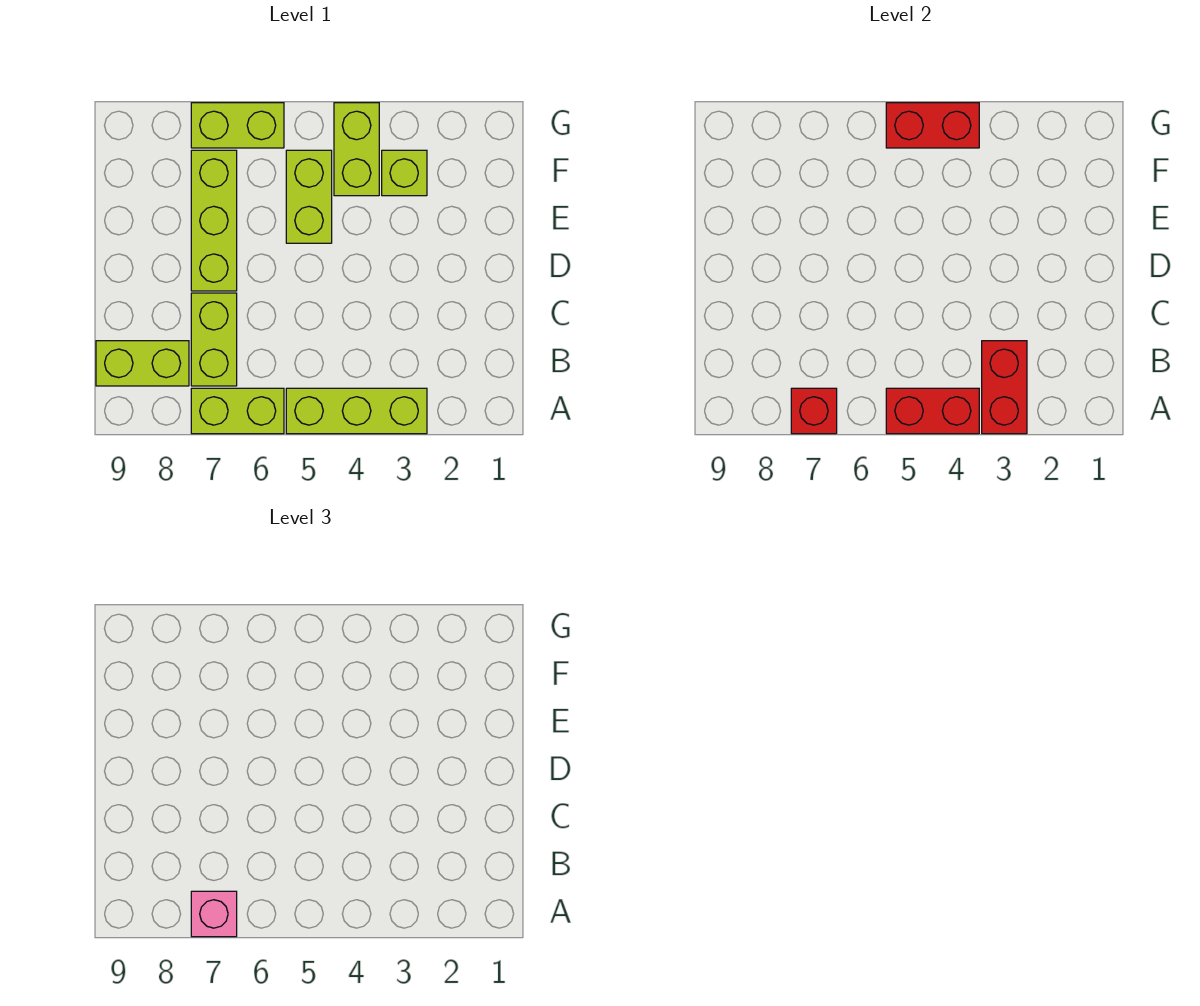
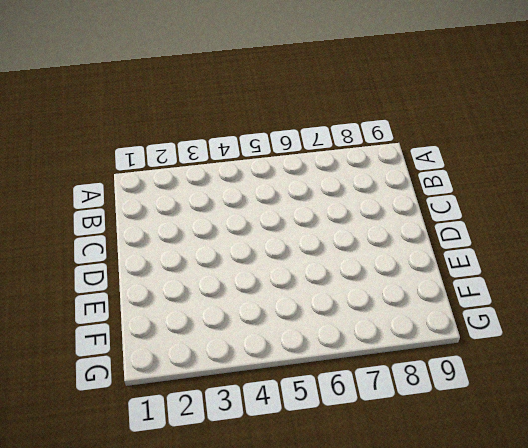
none -> lime 1x3 brick [286,388,427,434]
none -> lime 1x2 brick [191,388,284,434]
none -> lime 1x2 brick [191,293,237,386]

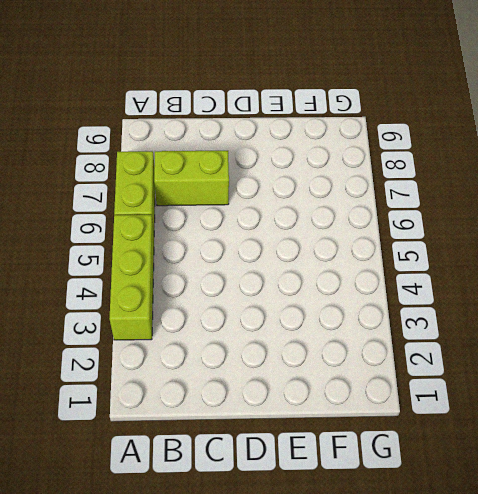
none -> lime 1x2 brick [96,341,189,386]
none -> lime 1x3 brick [191,150,237,291]
none -> lime 1x2 brick [286,150,332,243]

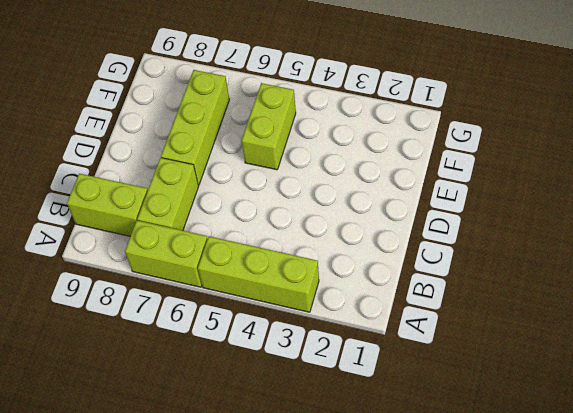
none -> lime 1x1 brick [382,150,427,196]
none -> lime 1x2 brick [334,103,379,196]
none -> lime 1x2 brick [191,103,284,148]

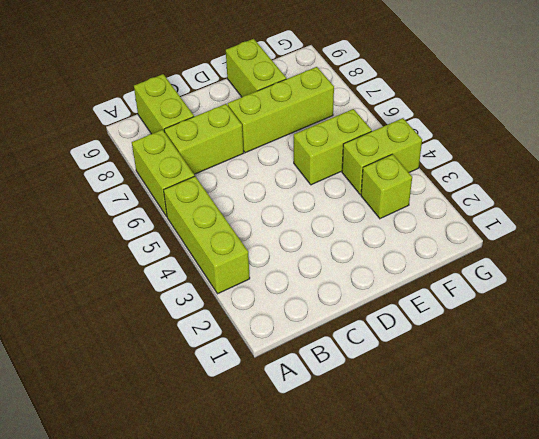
lime 1x2 brick [226,39,286,97] -> lime 1x2 brick moved to [191,103,284,148]
none -> red 1x2 brick [982,341,1027,434]
none -> red 1x2 brick [886,388,979,434]
none -> red 1x1 brick [791,388,837,434]

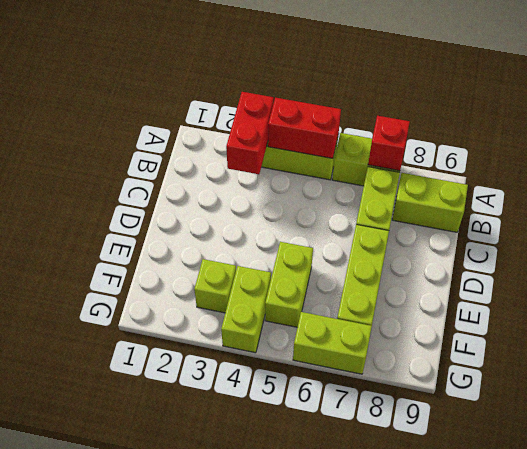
none -> red 1x2 brick [886,103,979,148]
none -> pink 1x1 brick [191,891,237,937]

